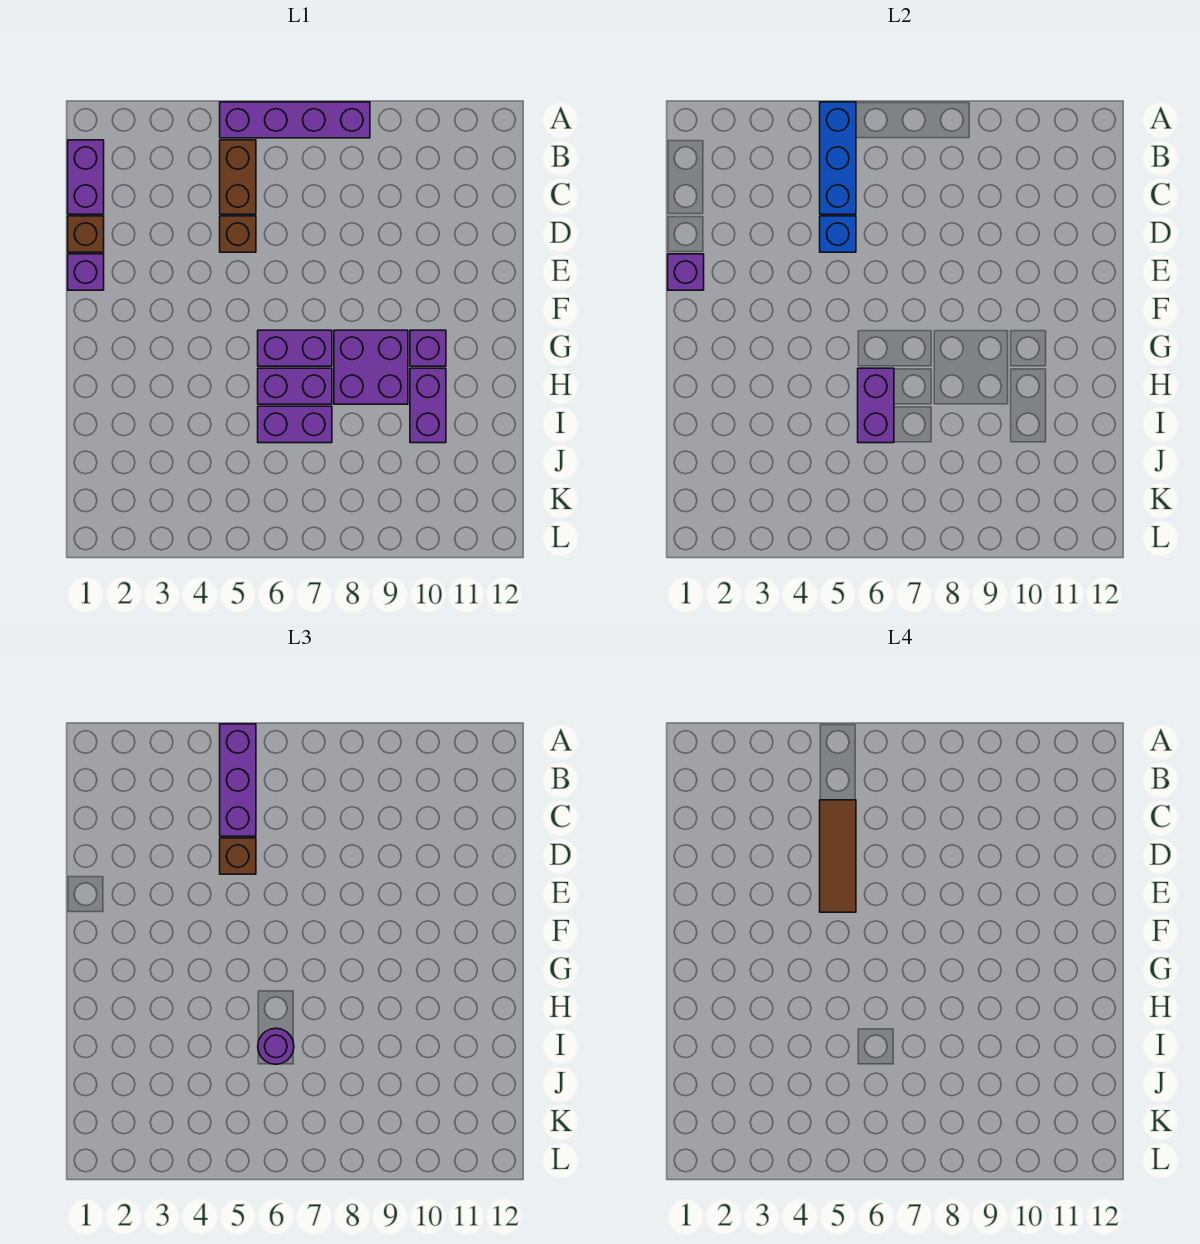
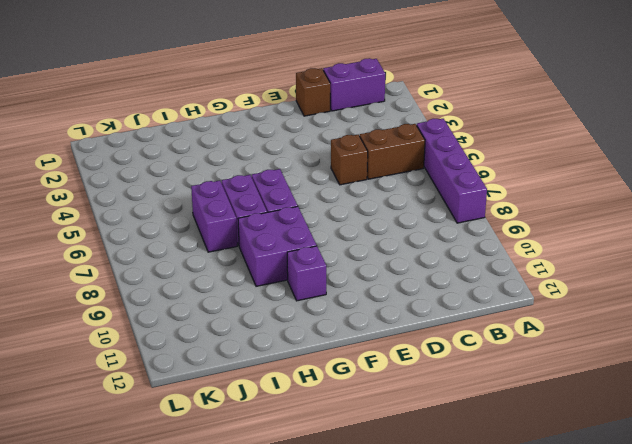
none -> purple 1x1 brick [68,254,104,290]
none -> purple 1x2 brick [410,368,446,443]
none -> blue 1x3 brick [820,102,856,214]

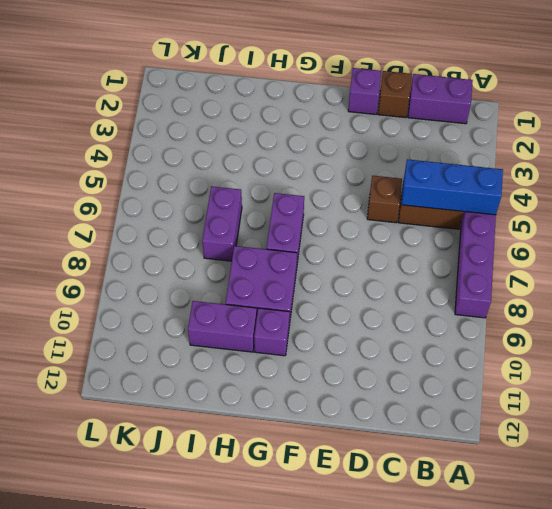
none -> purple 1x2 brick [258,368,332,404]
none -> blue 1x1 brick [820,216,856,252]
none -> purple 1x1 brick [668,254,704,290]

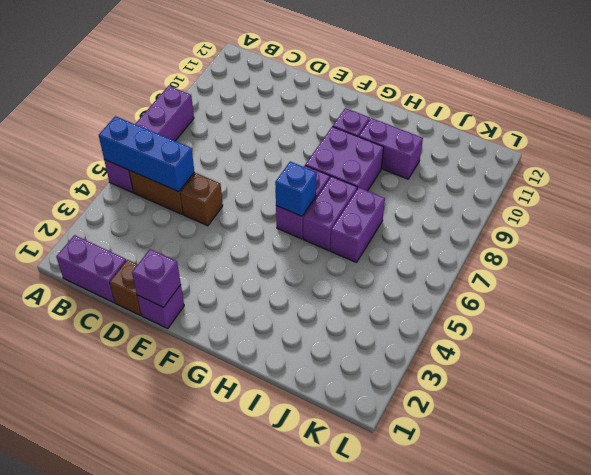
blue 1x1 brick [275,162,317,216] -> blue 1x1 brick moved to [820,216,856,252]
none -> purple 1x2 brick [858,368,894,443]
none -> purple 1x3 brick [220,724,256,836]
none -> brown 1x1 brick [220,838,256,874]

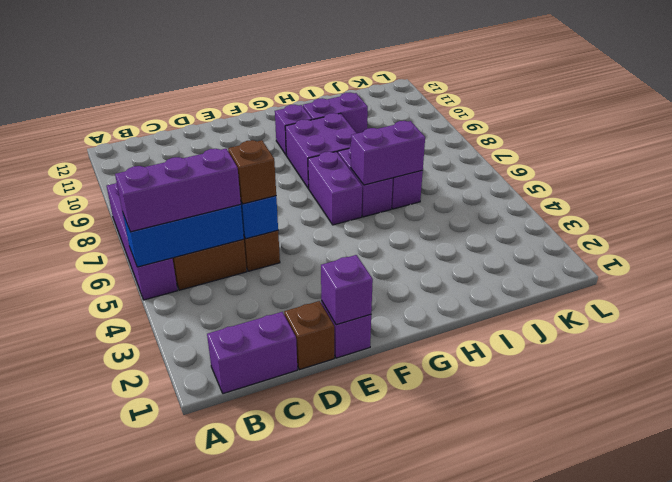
none -> purple 1x1 round brick [258,1028,294,1064]
none -> brown 1x3 tile [820,800,856,912]

